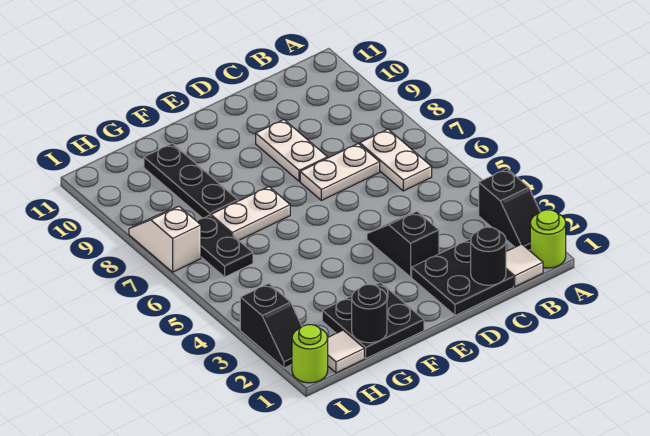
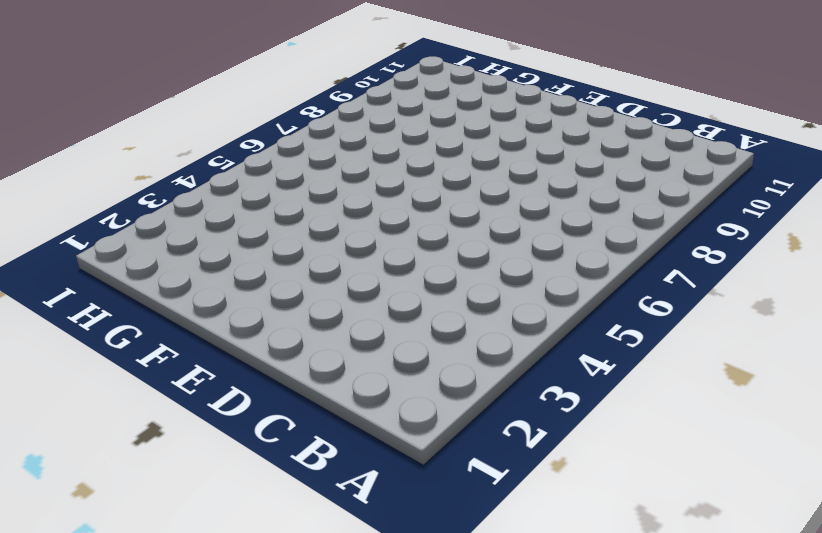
none -> lime 1x1 round brick [530,210,566,268]
none -> black 1x2 slope [479,169,540,250]
none -> white 1x1 tile [506,244,543,287]

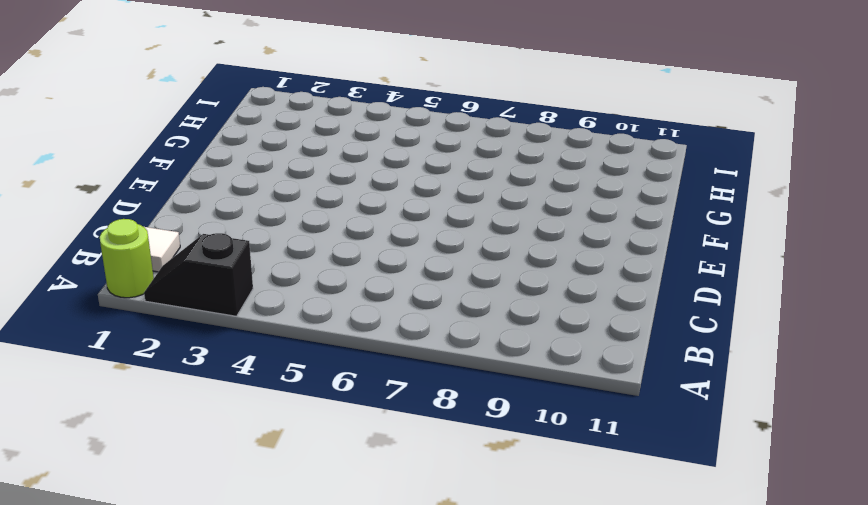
none -> white 1x2 plate [360,129,432,191]
none -> black 2x2 plate [412,239,513,315]
none -> white 1x2 plate [300,144,380,200]

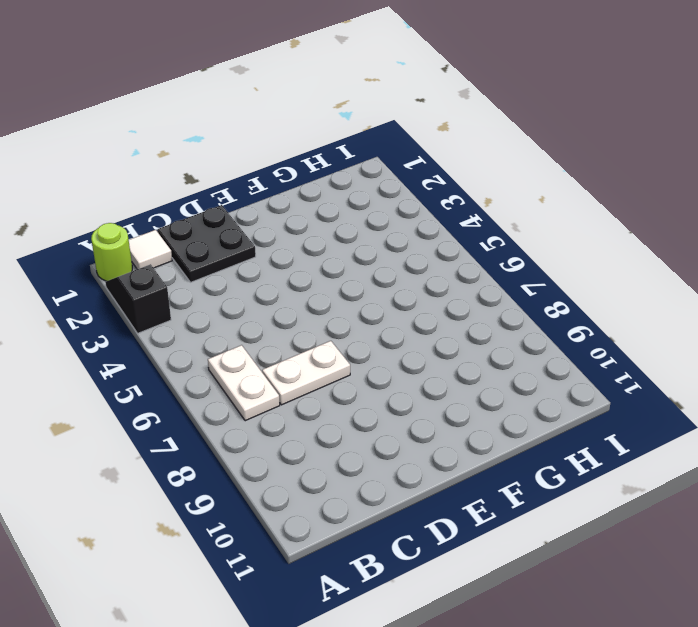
none -> black 1x2 slope [367,211,439,277]
none -> white 1x2 plate [256,119,327,181]
none -> black 2x2 plate [322,282,424,358]

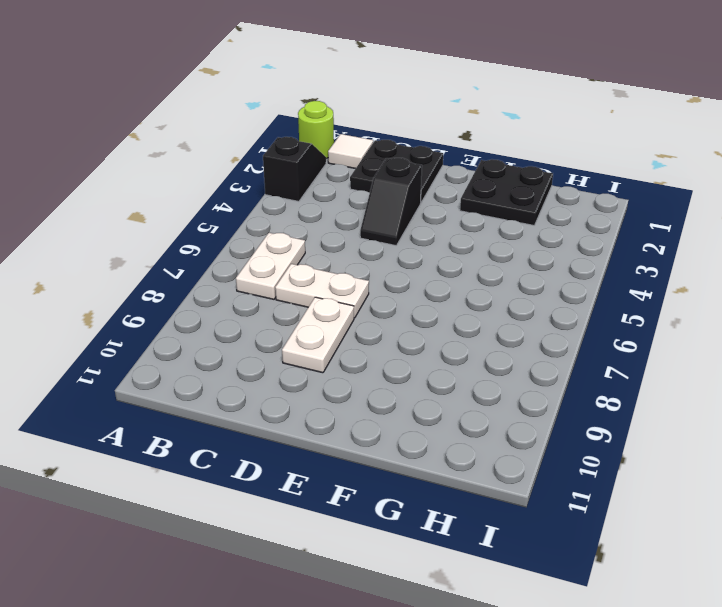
none -> white 1x2 plate [211,187,290,240]
none -> black 1x3 plate [144,143,238,218]
none -> white 1x1 tile [328,330,364,373]

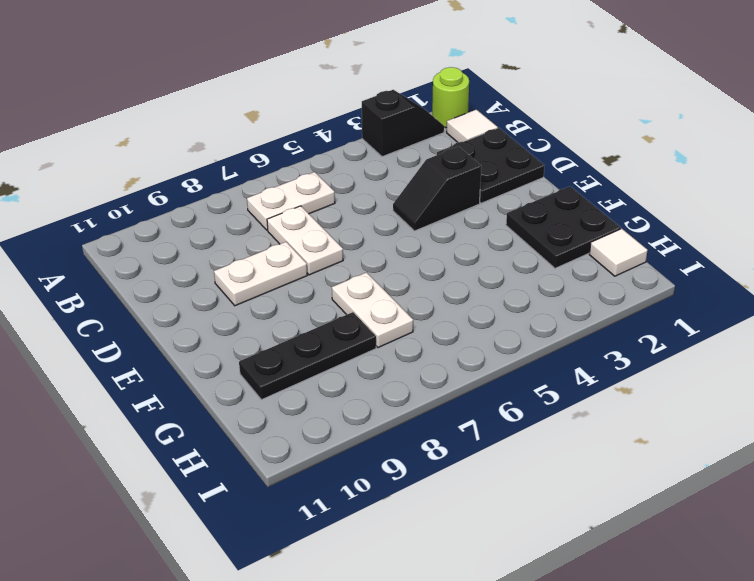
none -> black 1x2 plate [197,215,253,277]
none -> lime 1x1 round brick [292,325,328,383]
none -> black 1x2 slope [240,284,302,368]

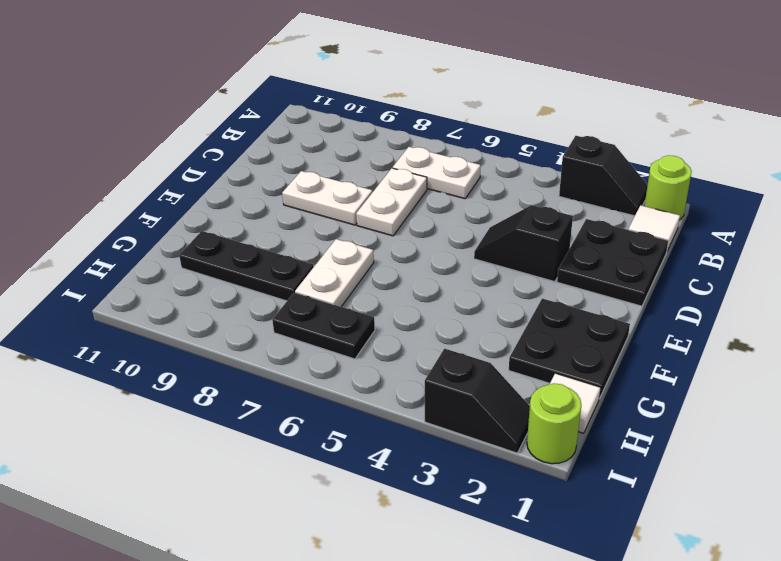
none -> white 1x2 slope [129,207,201,272]
none -> black 1x1 round brick [471,227,506,285]
none -> black 1x1 round brick [352,284,387,343]

